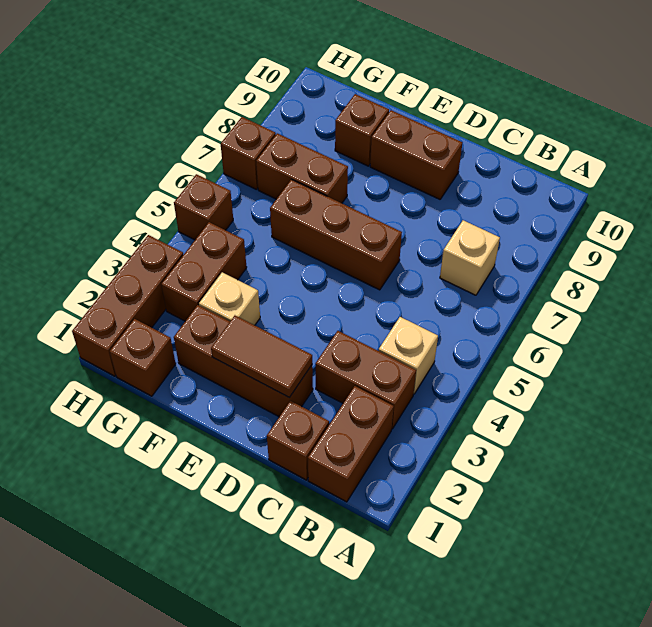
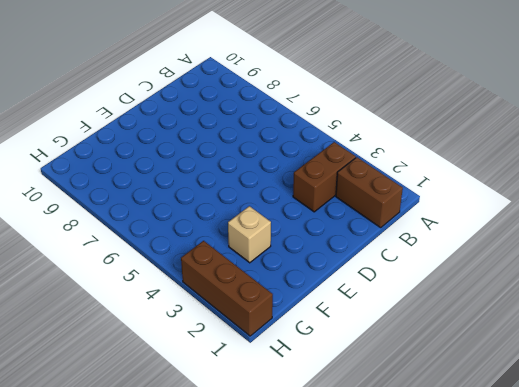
none -> tan 1x1 brick [379,317,438,394]
none -> tan 1x1 brick [440,220,500,295]
none -> brown 1x1 brick [267,401,329,480]

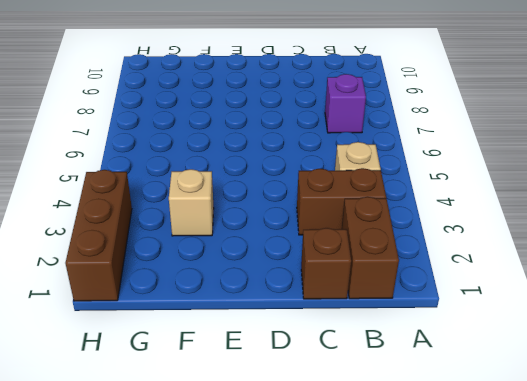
purple 1x1 brick [325,74,366,133] -> tan 1x1 brick [440,220,500,295]
none -> brown 1x3 brick [174,305,313,417]
none -> brown 1x3 brick [270,179,402,290]
none -> brown 1x2 brick [370,110,462,199]

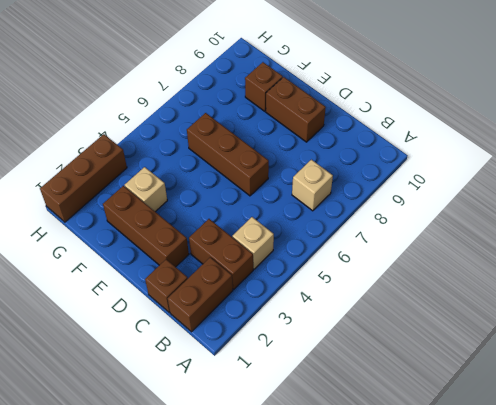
none -> brown 1x2 brick [256,133,348,203]
none -> brown 1x1 brick [110,319,176,396]
none -> brown 1x2 brick [161,222,247,321]

